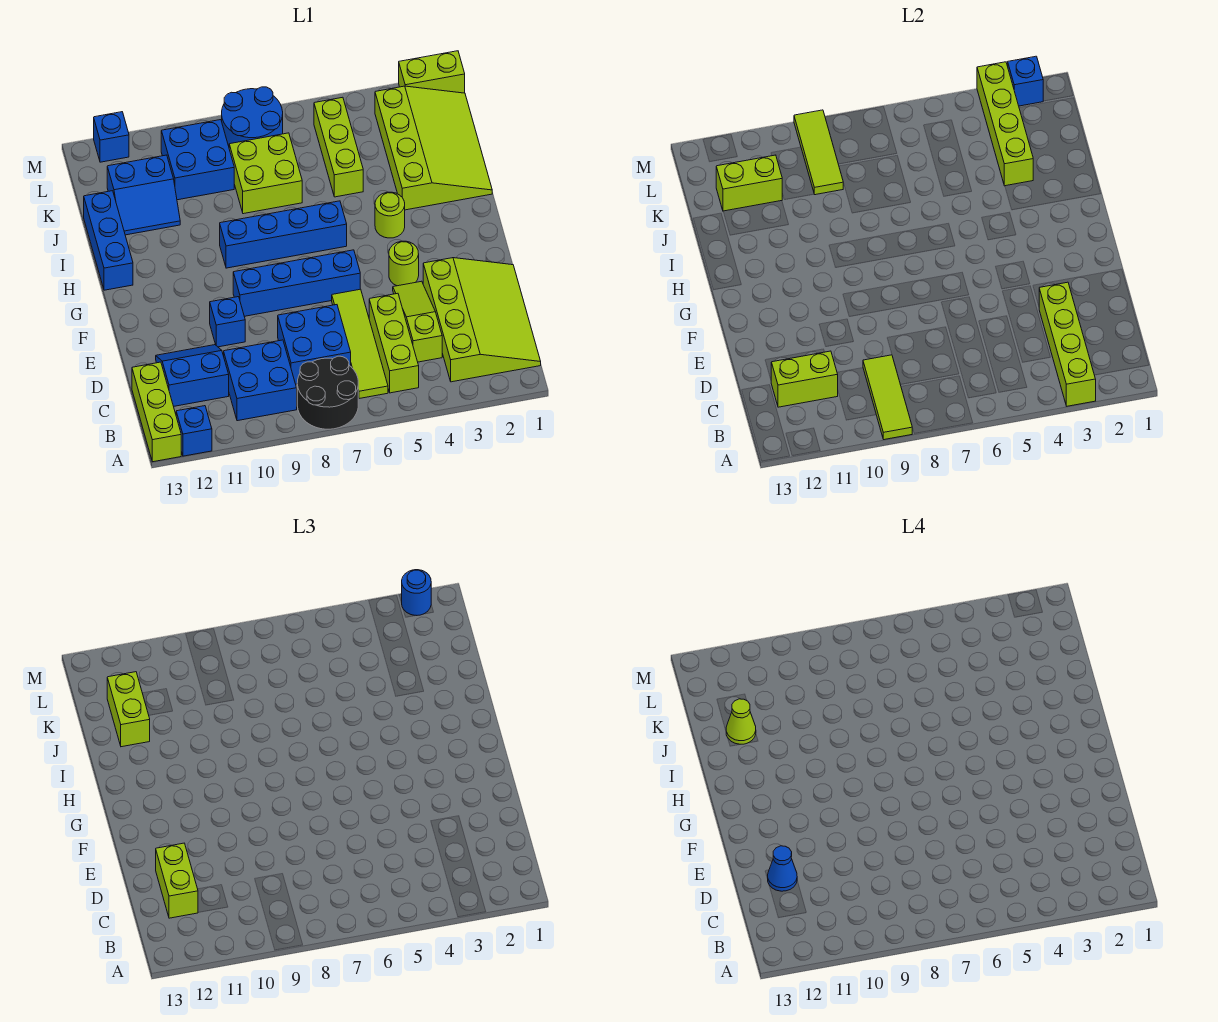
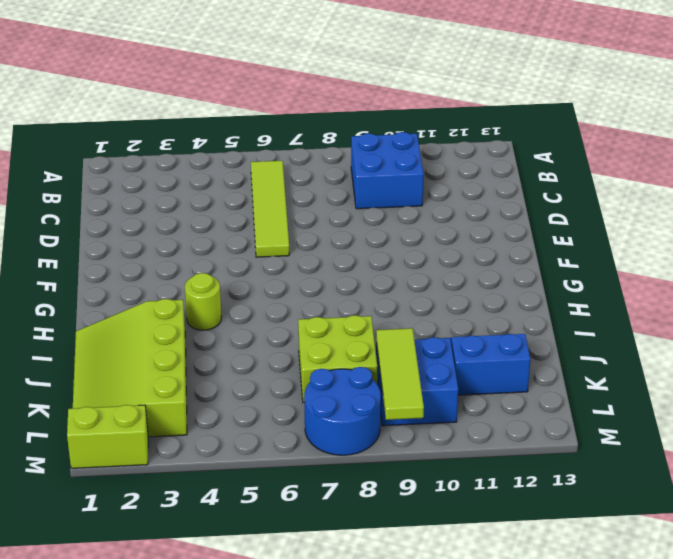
none -> black 2x2 round brick [297,356,358,429]
none -> blue 1x1 brick [176,406,212,456]
none -> lime 1x3 brick [132,362,181,462]
none -> lime 3x4 slope [423,258,541,382]

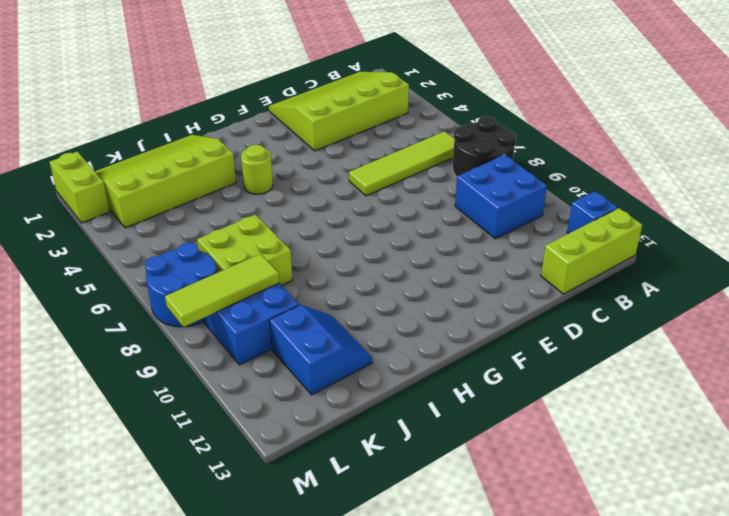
none -> lime 1x3 brick [369,293,419,393]
none -> lime 1x3 slope [393,281,442,362]
none -> blue 2x2 brick [278,305,351,384]
none -> blue 2x2 slope [156,345,229,406]

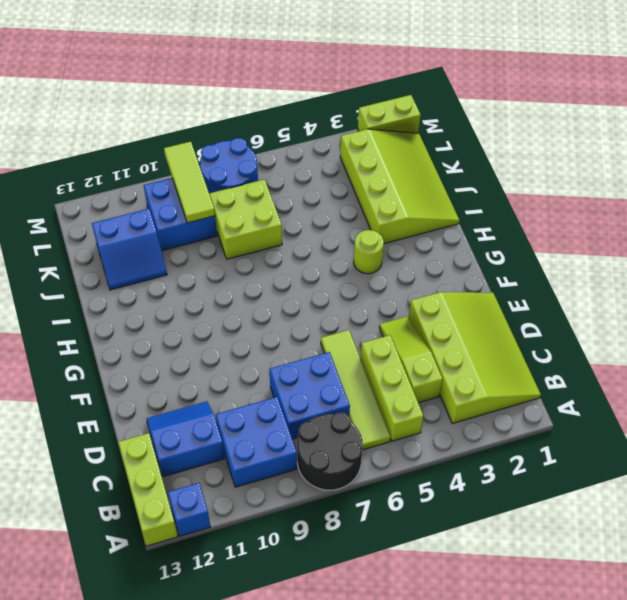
none -> blue 1x1 brick [210,297,245,347]
none -> lime 1x1 round brick [389,241,419,286]
none -> blue 1x4 brick [233,250,360,316]
none -> blue 1x4 brick [220,201,347,268]

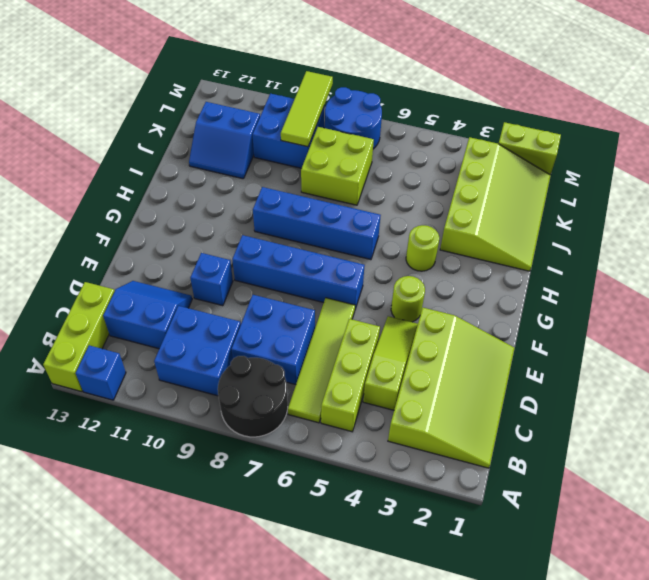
none -> blue 1x3 brick [84,191,133,290]
none -> lime 1x3 brick [314,97,363,197]
none -> blue 1x1 brick [94,112,129,162]
none -> lime 1x4 brick [1039,282,1096,406]

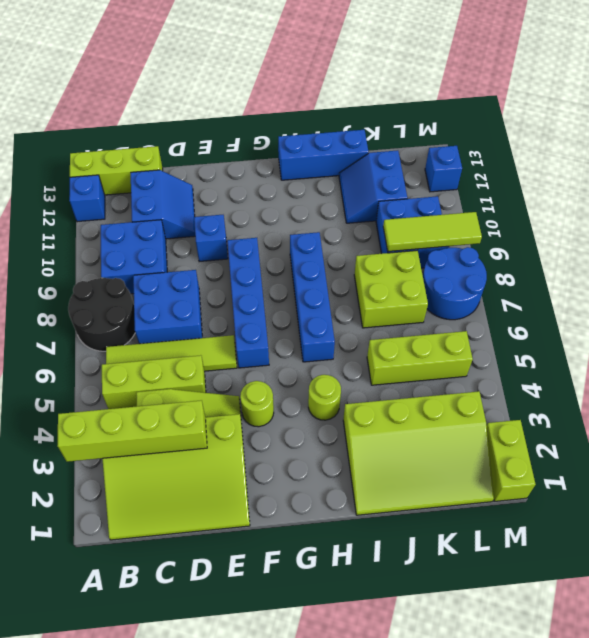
none -> lime 1x3 tile [863,355,912,440]
none -> lime 1x2 brick [771,351,838,407]
none -> lime 1x4 brick [977,62,1033,186]
none -> lime 1x2 brick [716,155,782,211]

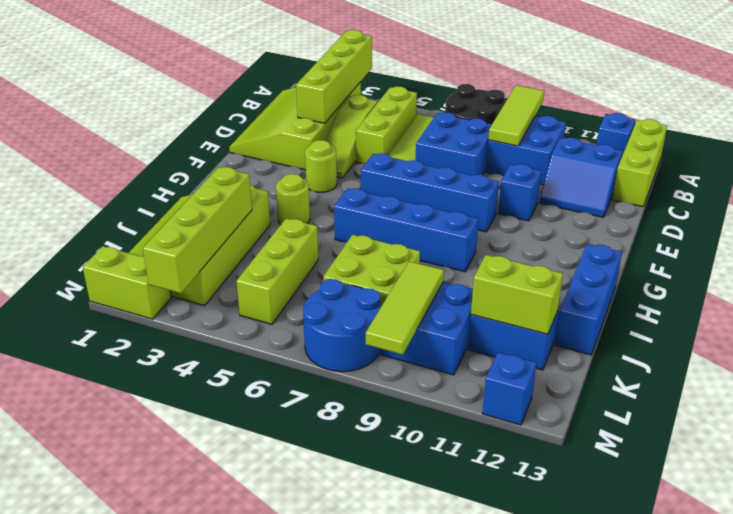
none -> lime 1x2 brick [771,351,838,407]
none -> blue 1x1 brick [1008,56,1043,106]
none -> lime 1x2 brick [156,843,198,918]
none -> lime 1x2 brick [107,672,150,747]

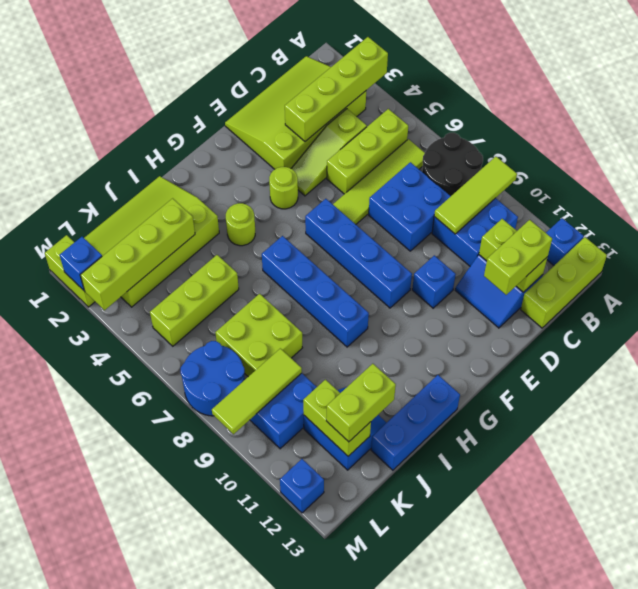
none -> blue 1x1 round brick [401,570,431,616]
none -> blue 1x1 cone [768,846,797,891]
none -> lime 1x1 cone [726,699,756,744]

